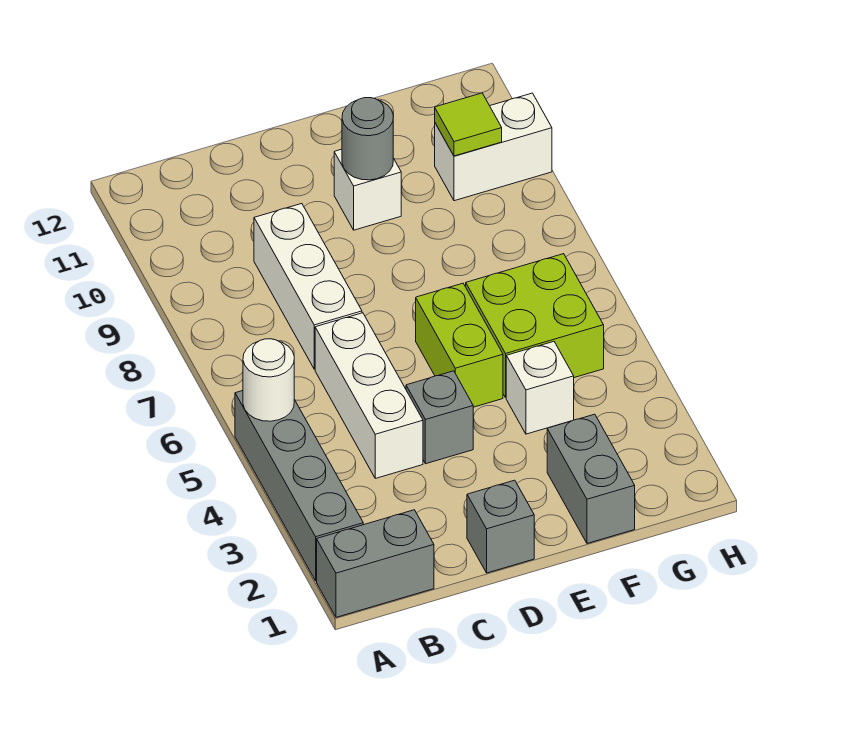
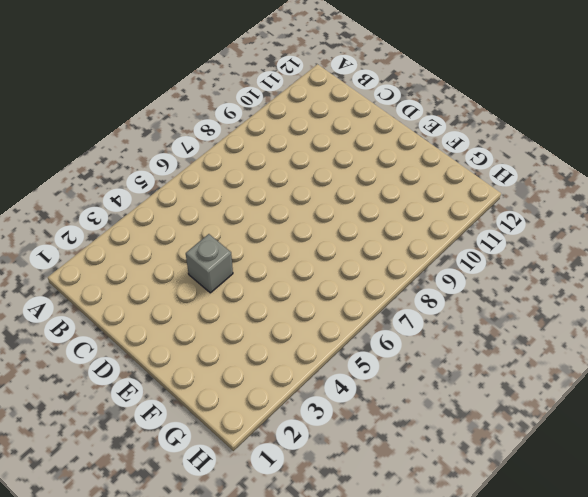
none -> grey 1x2 brick [317,510,434,617]
none -> grey 1x4 brick [235,391,363,581]
none -> white 1x3 brick [315,313,423,478]

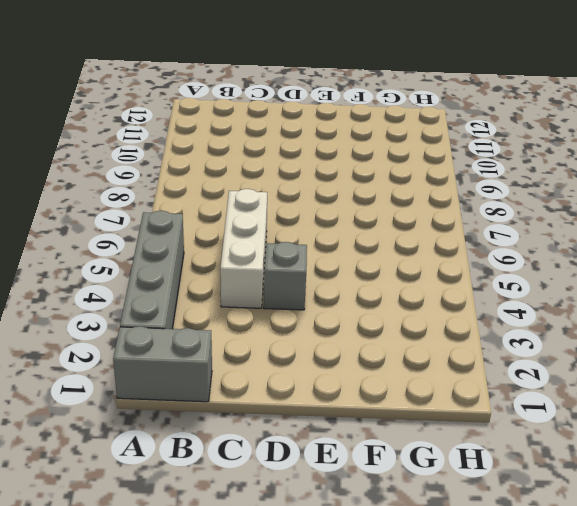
none -> white 1x3 brick [254,204,362,369]
none -> grey 1x1 brick [467,480,534,573]
none -> lime 1x2 brick [416,283,503,407]

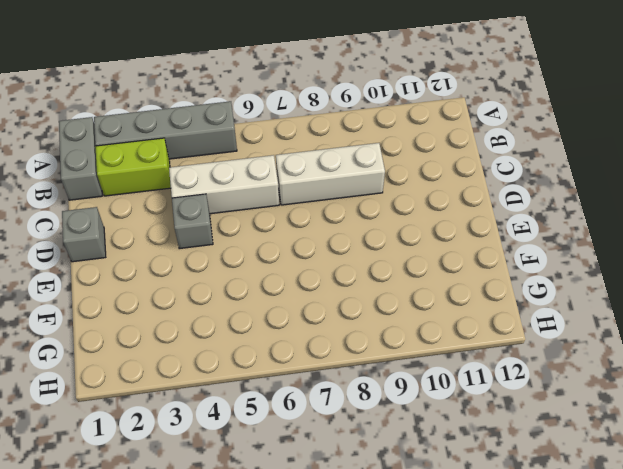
lime 1x2 brick [95,138,171,196] -> lime 1x2 brick moved to [416,283,503,407]
none -> white 1x1 brick [334,149,401,230]
none -> grey 1x2 brick [547,414,635,543]
none -> white 1x1 brick [506,342,574,434]

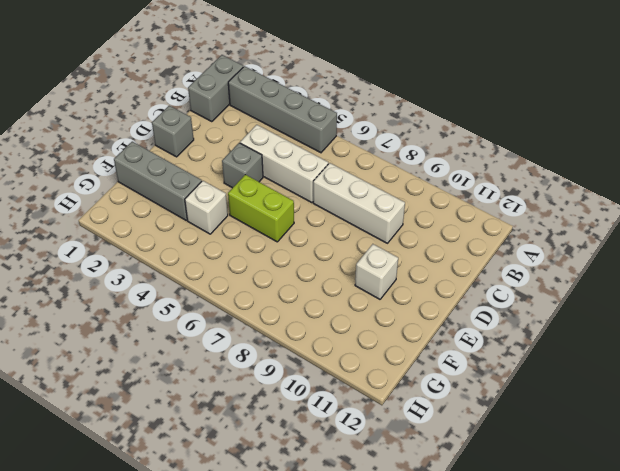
grey 1x3 brick [114,142,202,220] -> grey 1x2 brick [547,414,635,543]
none -> lime 2x2 brick [466,254,604,397]
none -> white 1x2 brick [435,93,552,201]
none -> white 1x1 round brick [243,339,294,421]

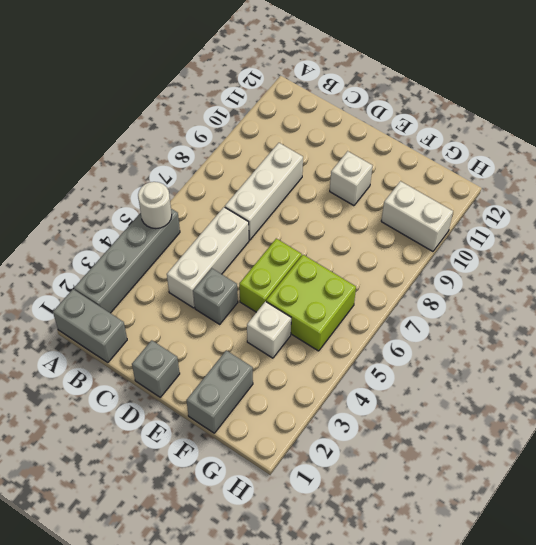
none -> grey 1x1 round brick [342,98,393,180]
none -> lime 1x1 tile [435,93,502,156]

